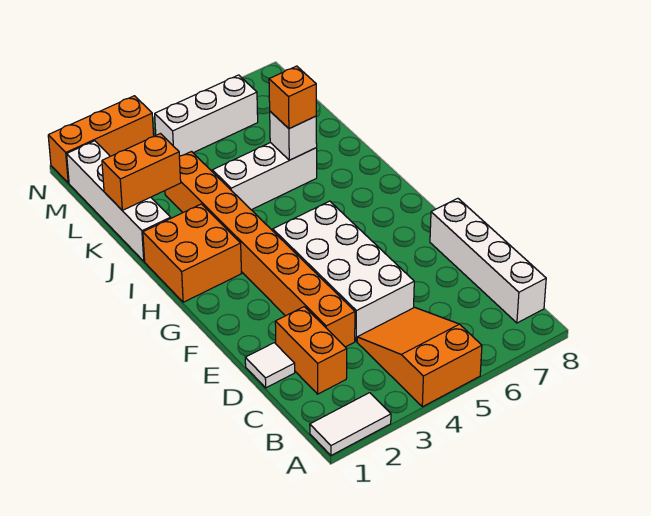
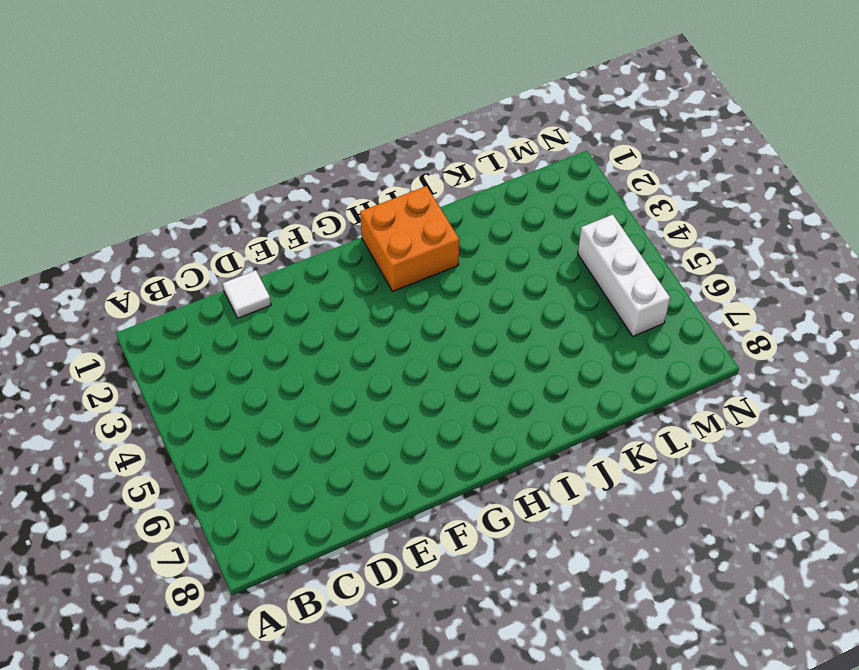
none -> white 1x2 tile [310,393,391,455]
none -> orange 2x3 slope [357,307,482,407]
none -> white 1x4 brick [430,198,546,323]

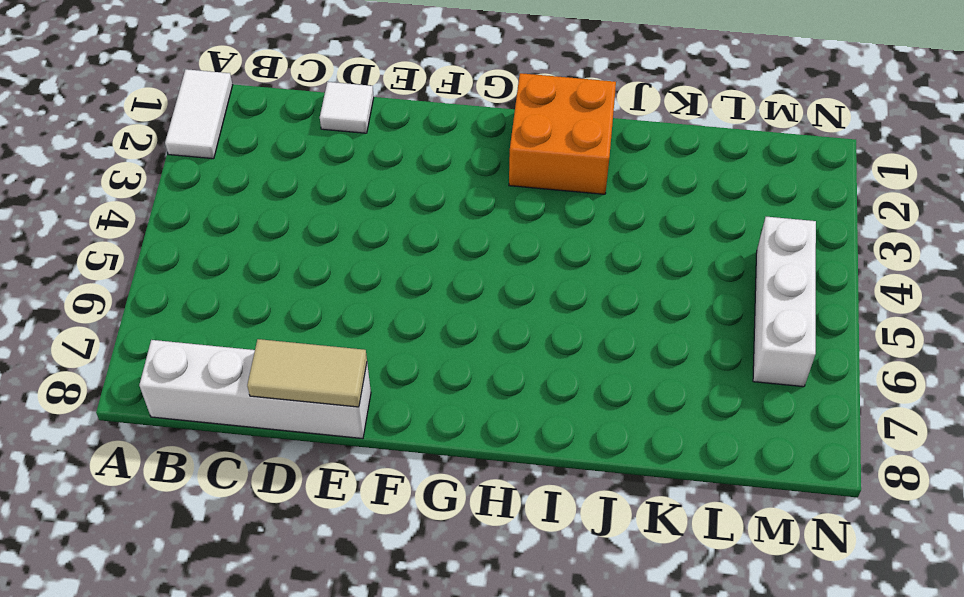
tan 1x2 tile [247,339,367,407] -> none
none -> orange 2x3 slope [357,307,482,407]
none -> orange 1x2 brick [275,307,347,394]
none -> orange 1x8 brick [165,152,355,347]

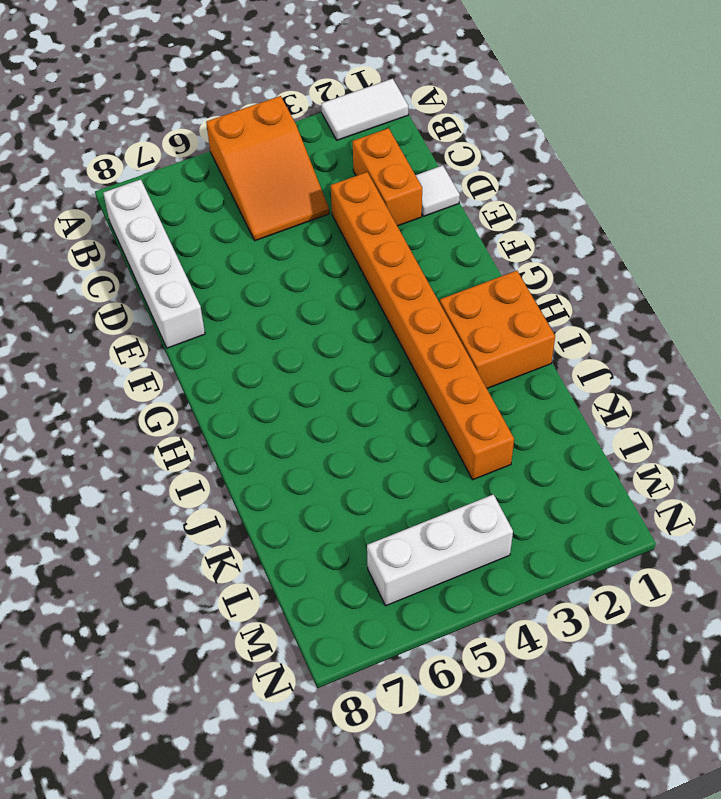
none -> white 2x4 brick [273,201,414,341]
none -> white 1x4 brick [67,141,171,261]
none -> white 1x3 brick [212,143,317,210]

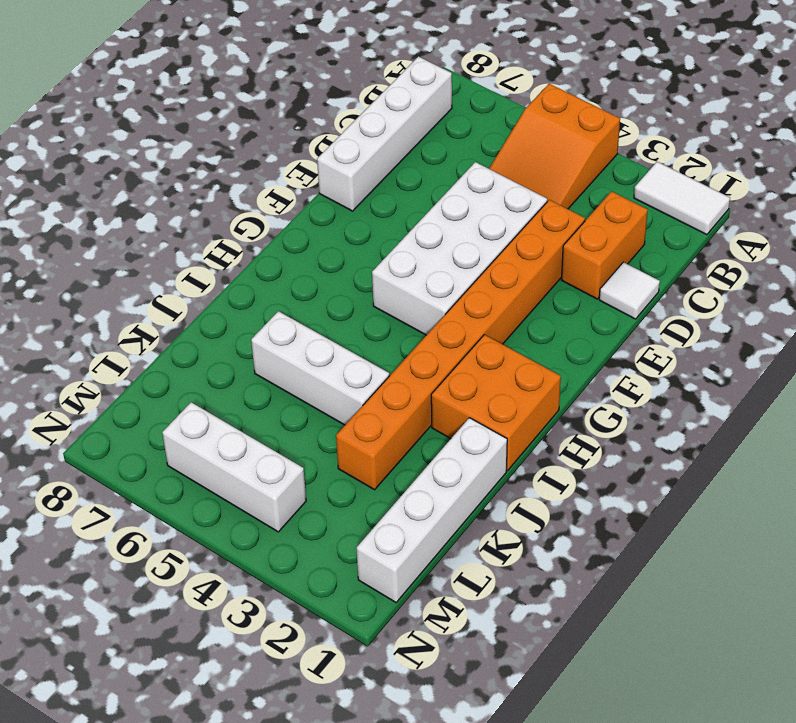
none -> orange 1x3 brick [48,96,154,183]
none -> white 1x1 brick [270,111,317,160]
none -> orange 1x2 brick [102,134,181,210]

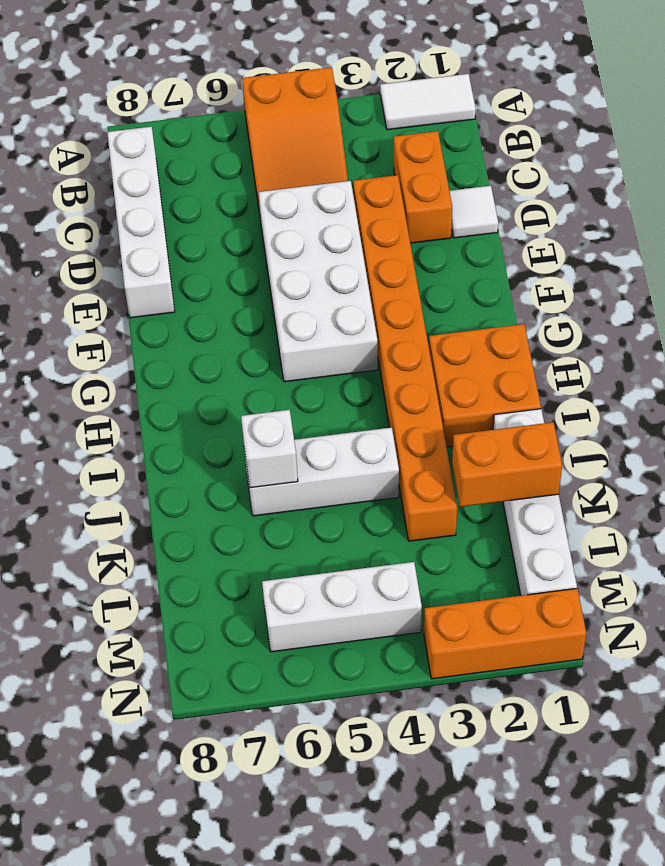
none -> orange 1x1 brick [269,66,316,129]

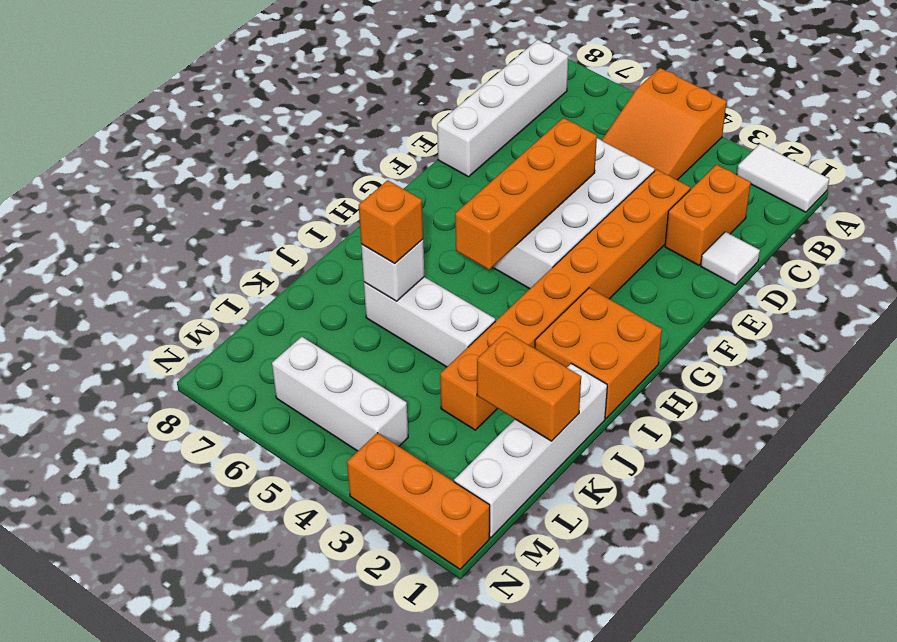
orange 1x4 brick [455,118,597,270] -> none

